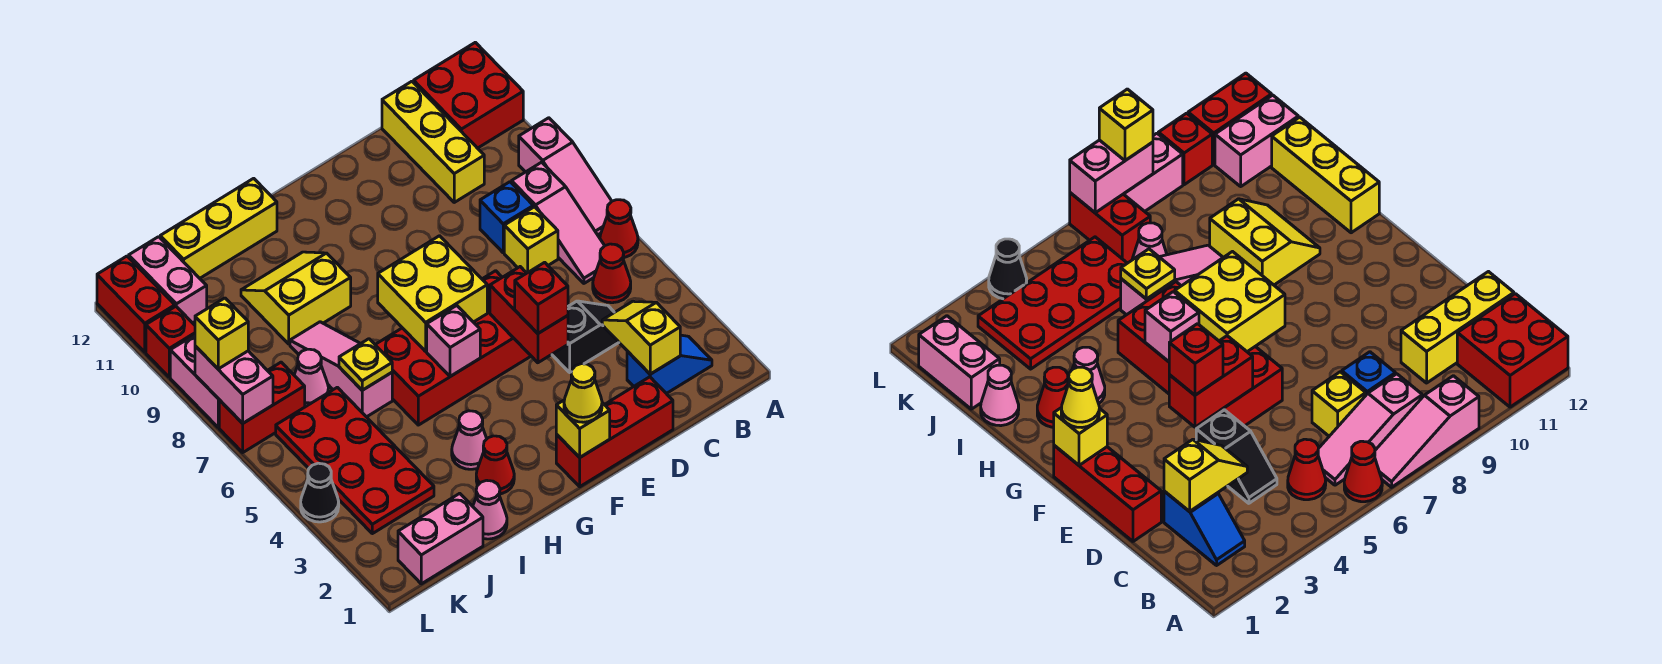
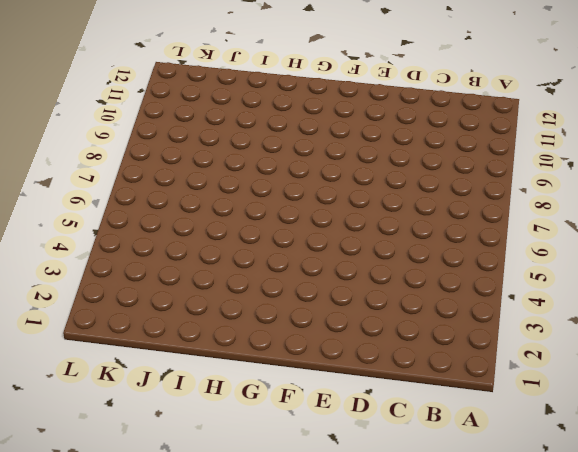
none -> red 1x1 cone [600,200,638,257]
none -> pink 1x3 slope [519,118,612,235]
none -> red 2x2 brick [414,42,523,148]
none -> blue 1x2 slope [627,335,712,394]

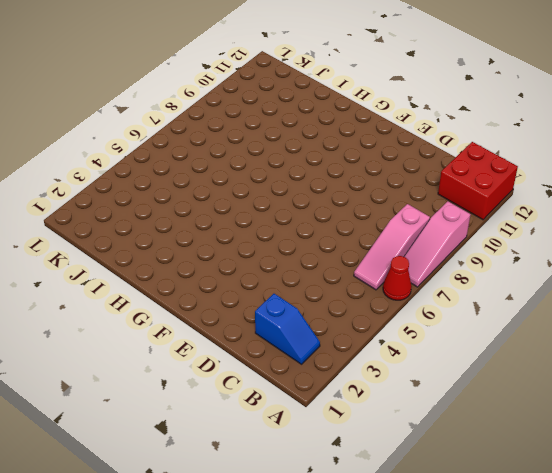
none -> red 1x1 cone [593,244,631,303]
none -> black 1x2 slope [552,301,619,372]
none -> yellow 1x1 brick [504,207,558,273]
none -> blue 1x1 brick [480,182,533,253]

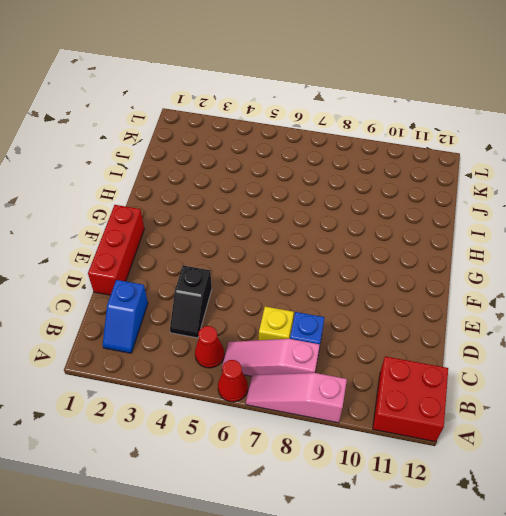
none -> yellow 1x3 brick [382,81,484,202]
none -> red 2x4 brick [375,271,531,425]
none -> red 1x1 cone [476,436,514,494]
none -> pink 1x1 cone [452,411,487,469]

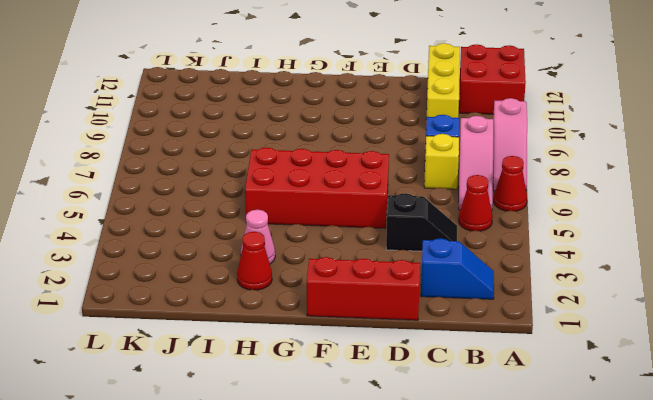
none -> yellow 2x2 slope [241,252,351,344]
none -> yellow 1x3 brick [160,178,277,278]
none -> pink 1x1 cone [473,480,507,539]
none -> pink 1x3 slope [290,322,392,417]

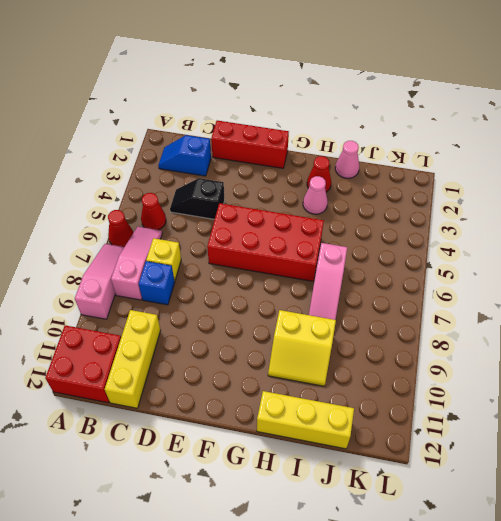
none -> pink 1x2 brick [398,493,483,584]
none -> red 2x4 plate [276,387,434,534]
none -> pink 1x1 cone [294,349,328,407]
none -> red 1x2 brick [219,362,305,452]

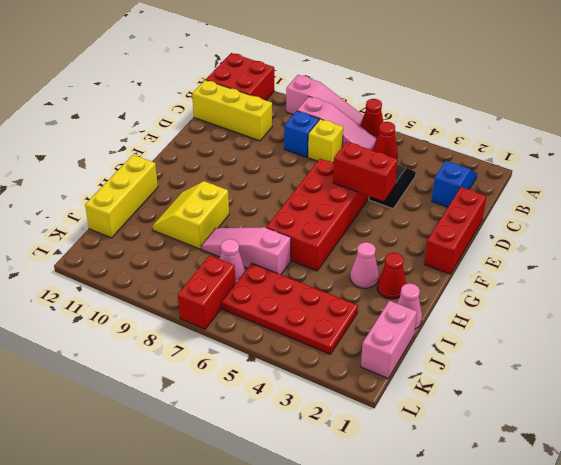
none -> pink 1x2 brick [129,237,207,323]
none -> black 1x1 cone [301,463,339,522]
none -> pink 1x2 brick [170,335,219,427]
none -> red 1x1 brick [146,306,195,377]

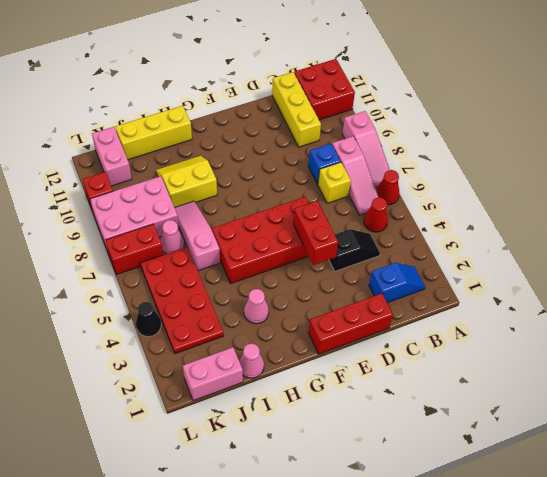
pink 2x3 brick [90,176,179,251] -> pink 1x2 brick [170,335,219,427]
none -> red 1x1 cone [476,436,514,494]
none -> red 1x2 brick [97,256,175,352]
none -> yellow 1x2 slope [602,301,680,374]
none -> yellow 1x1 brick [556,400,610,458]

